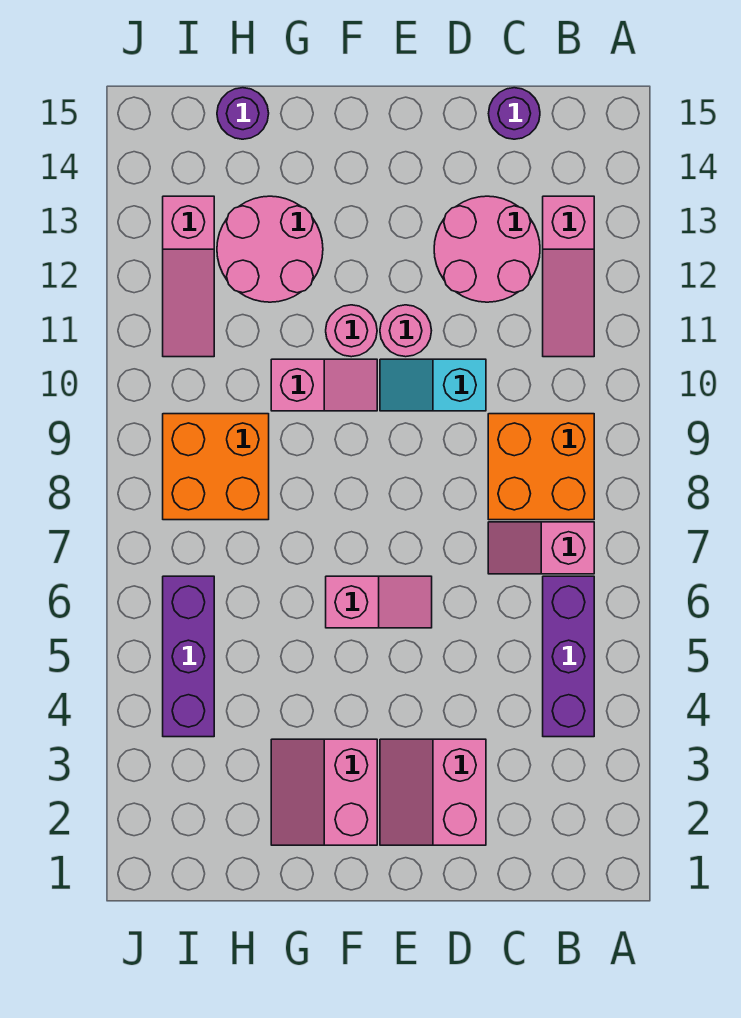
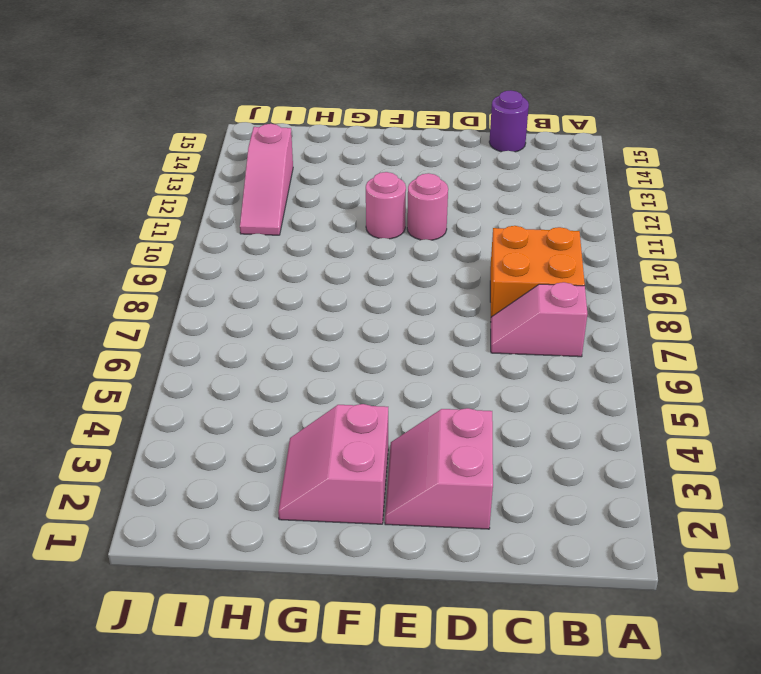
none -> purple 1x3 brick [543,576,594,737]
none -> pink 1x3 slope [543,196,594,357]
none -> pink 2x2 round brick [434,196,540,302]

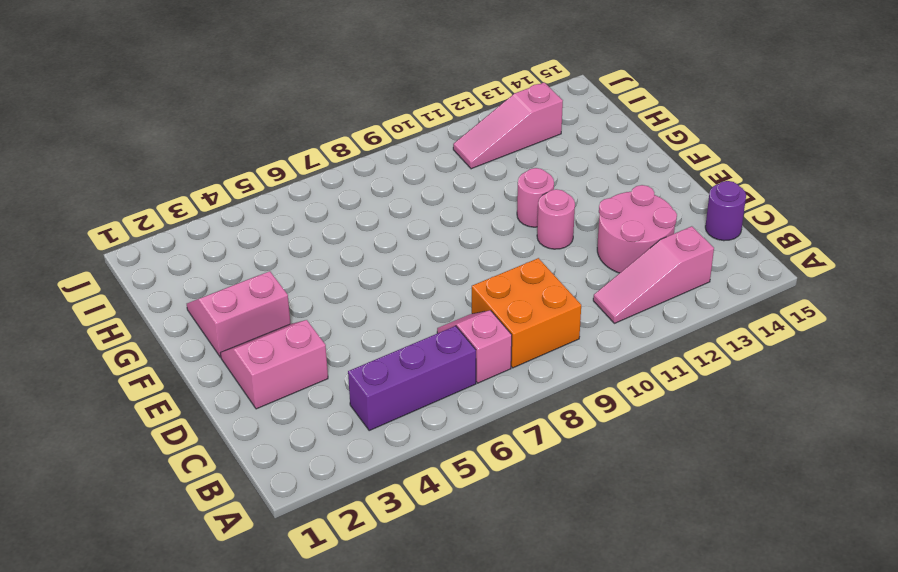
none -> cyan 1x2 slope [380,359,486,411]
none -> pink 1x2 slope [326,576,432,628]
none -> pink 1x2 slope [271,359,377,411]

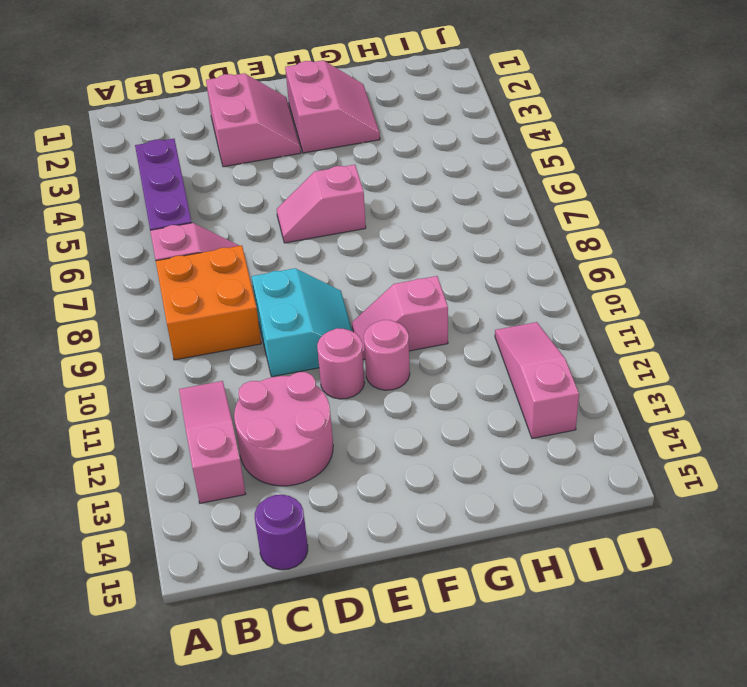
cyan 2x2 slope [252,268,352,377] -> cyan 1x2 slope [380,359,486,411]
none -> pink 2x2 round brick [217,196,323,302]
none -> orange 2x2 brick [163,414,269,520]
none -> purple 1x1 round brick [217,88,269,139]

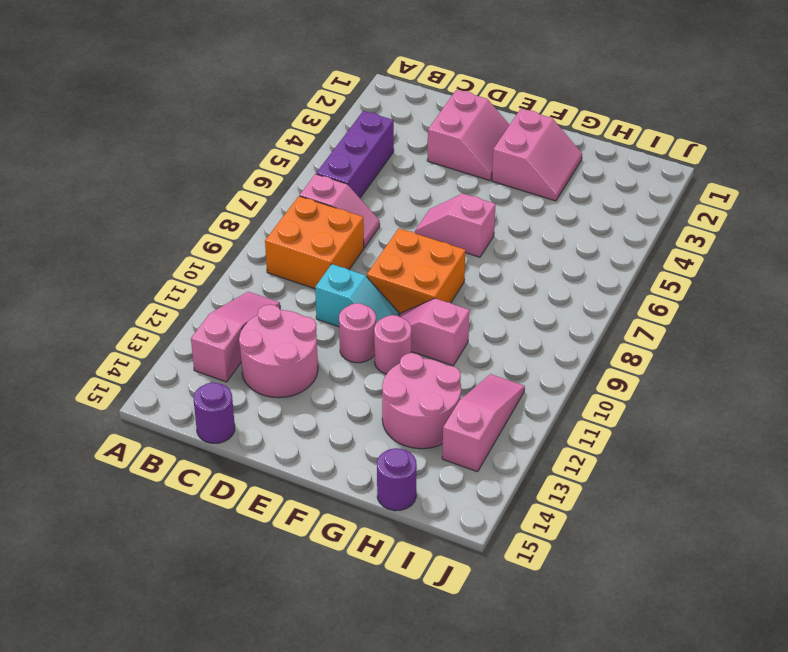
orange 2x2 brick [367,228,466,315] -> orange 2x2 brick moved to [163,414,269,520]
none -> purple 1x3 brick [163,576,214,737]

